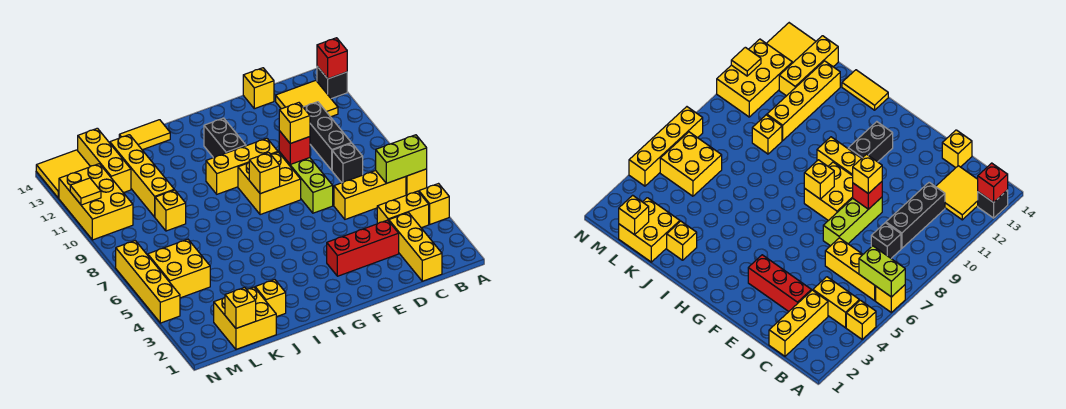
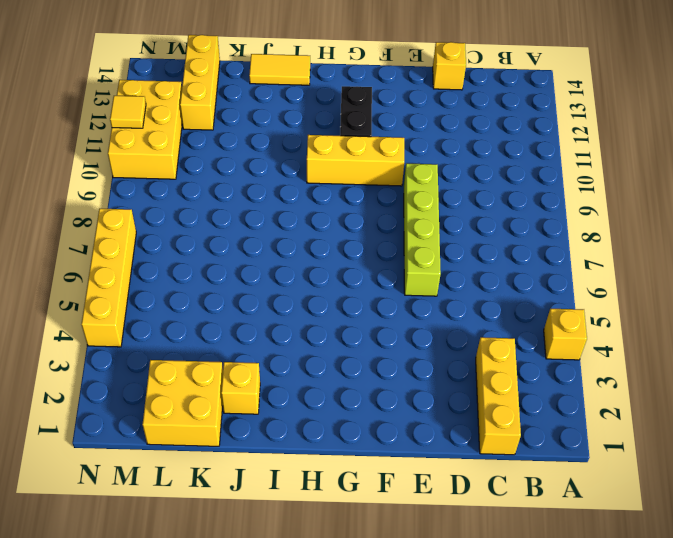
lime 1x4 brick [404,163,441,296] -> lime 1x3 brick [279,152,333,213]
none -> yellow 1x1 brick [406,169,427,195]
none -> black 1x1 brick [317,66,347,99]
none -> yellow 1x2 brick [377,191,429,228]
none -> yellow 1x3 brick [334,171,406,219]

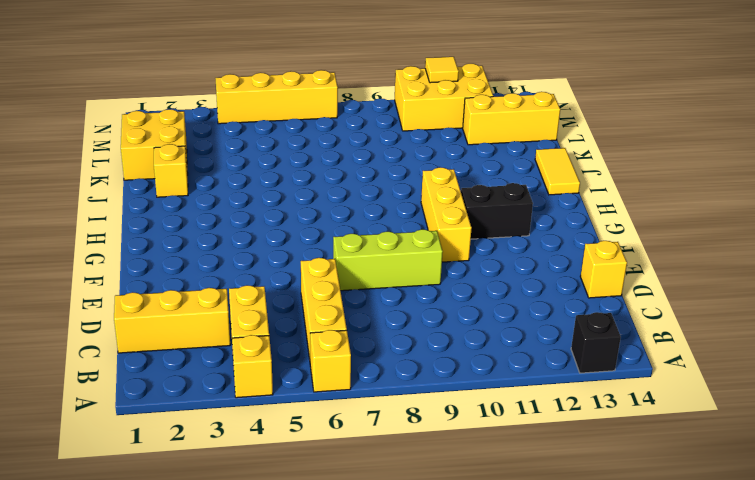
none -> yellow 2x2 tile [276,80,338,117]
none -> black 1x1 brick [332,143,363,183]
none -> black 1x3 brick [303,102,351,170]
none -> red 1x3 brick [327,220,399,276]

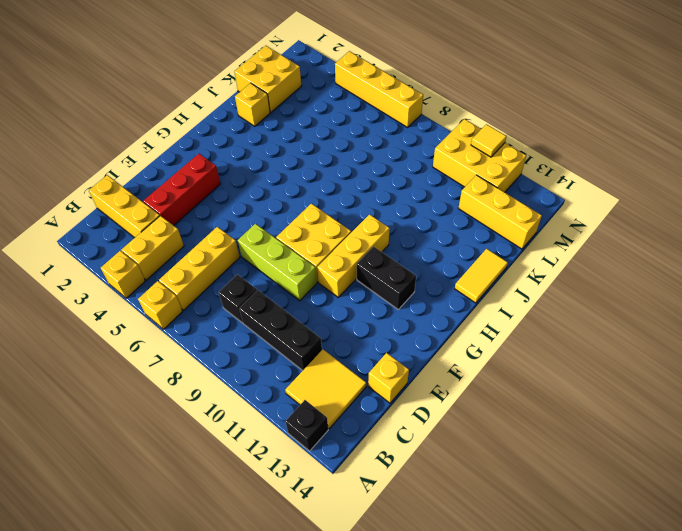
none -> yellow 1x1 brick [155,190,186,231]
none -> yellow 1x4 brick [110,135,174,217]
none -> yellow 2x2 brick [148,239,210,298]
none -> yellow 2x2 tile [36,150,90,198]

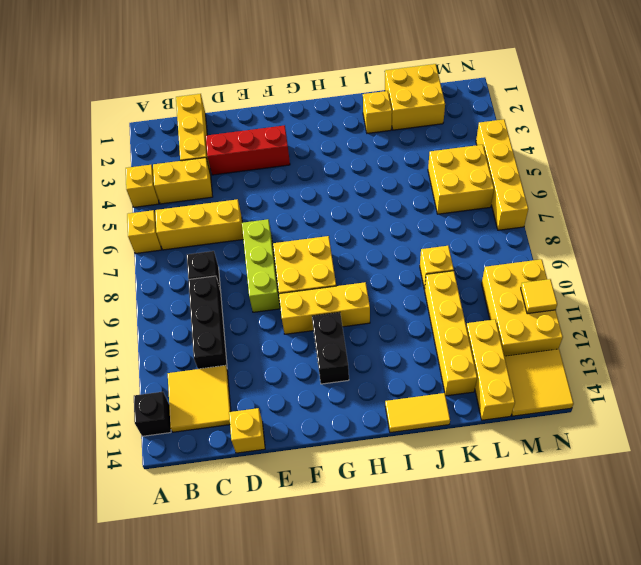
none -> lime 1x2 brick [376,135,427,183]
none -> red 1x1 brick [317,38,347,79]
none -> red 1x1 brick [279,131,310,165]
none -> yellow 1x1 brick [249,153,280,194]

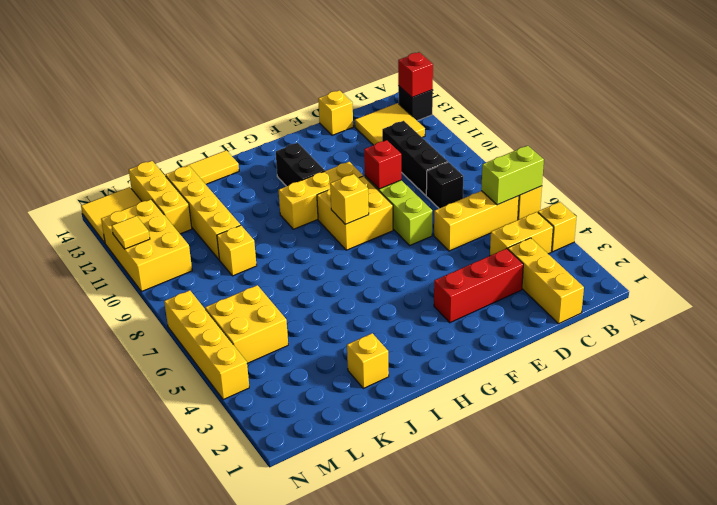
none -> yellow 2x2 brick [214,287,276,349]
none -> yellow 1x1 brick [225,287,256,328]
none -> yellow 1x1 brick [279,103,310,143]

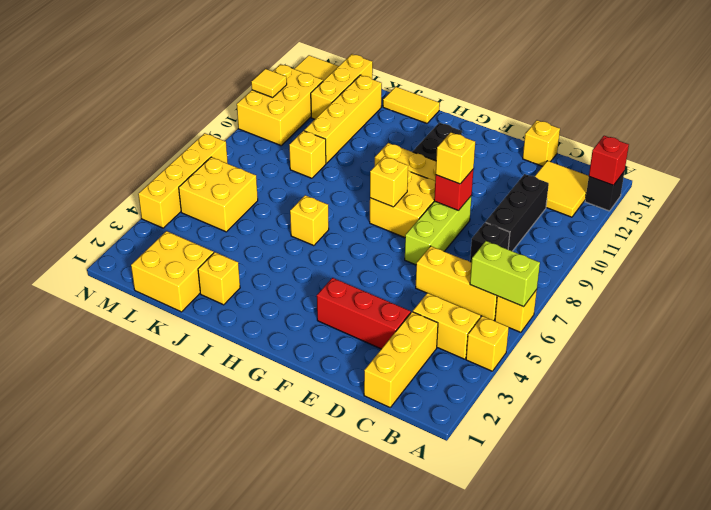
yellow 1x1 brick [290,195,329,246] -> yellow 1x1 brick moved to [225,287,256,328]

